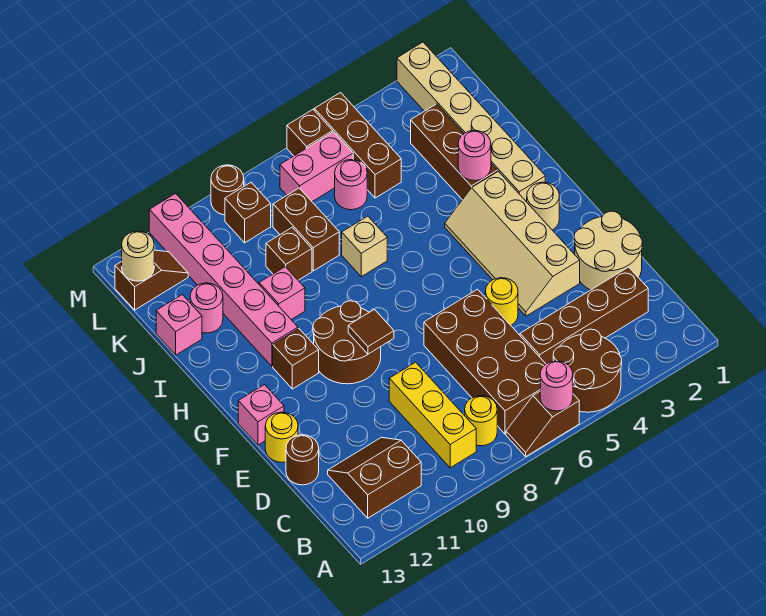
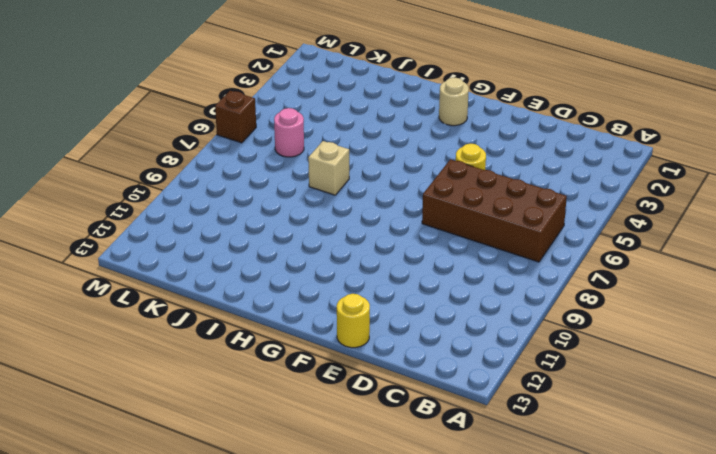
none -> brown 2x2 round brick [553,329,622,412]
none -> brown 1x2 slope [506,392,579,456]
none -> yellow 1x1 round brick [465,396,497,446]
none -> yellow 1x3 brick [389,362,476,468]

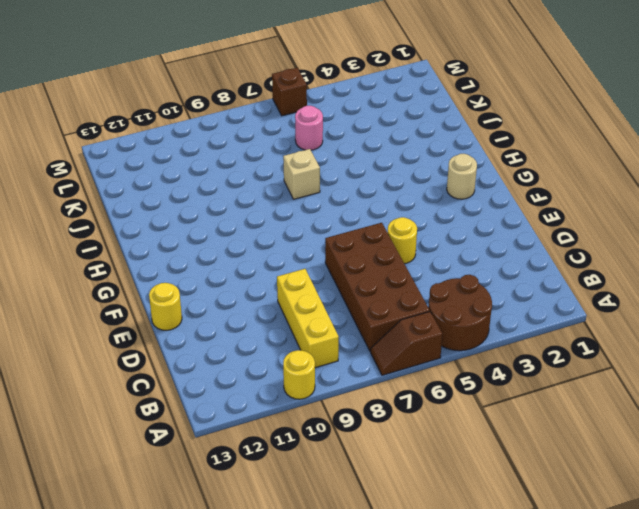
yellow 1x1 round brick [283,350,315,399] -> yellow 1x1 round brick moved to [465,396,497,446]
none -> brown 2x2 slope [328,437,421,518]
none -> brown 1x4 brick [520,267,648,364]
none -> tan 2x2 round brick [574,211,643,290]
none -> brown 1x1 round brick [286,435,319,485]

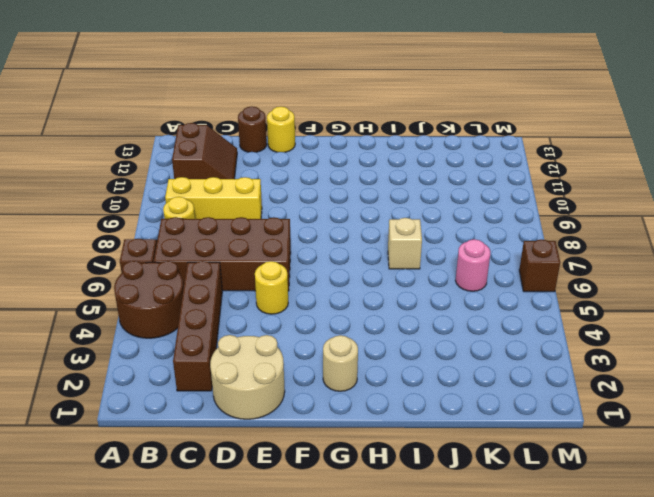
none -> tan 2x4 slope [445,171,580,316]
none -> brown 2x2 round brick [313,301,381,384]
none -> pink 1x1 brick [238,385,284,445]
none -> brown 1x1 brick [273,329,319,389]

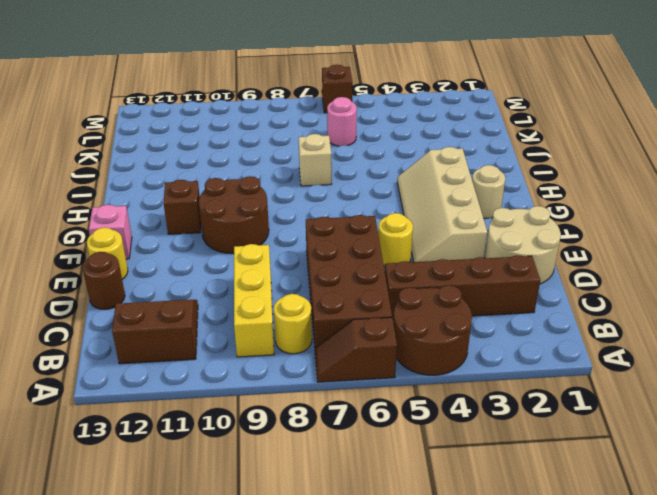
none -> tan 1x6 brick [397,42,545,202]
none -> pink 1x6 brick [149,193,298,366]
none -> brown 1x3 brick [411,104,497,200]
none -> pink 1x1 brick [259,267,305,320]

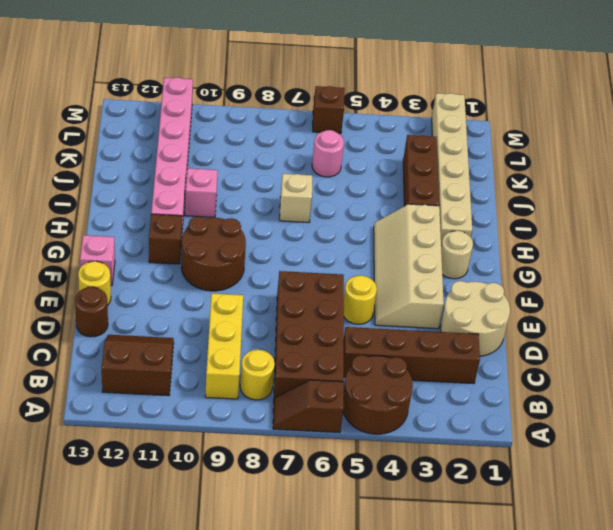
none -> brown 1x2 brick [273,188,339,271]
none -> brown 1x1 brick [266,227,312,280]
none -> pink 1x1 round brick [190,283,223,333]
none -> pink 1x1 brick [156,295,202,355]

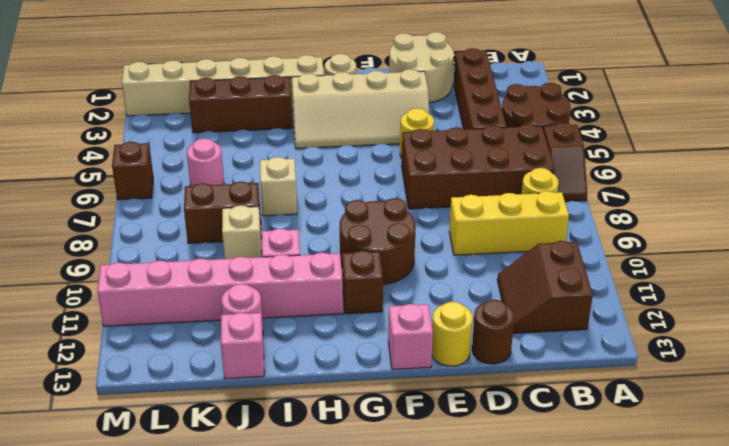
tan 1x1 brick [222,205,262,259] -> brown 1x1 brick [266,227,312,280]
none -> brown 1x3 brick [314,93,401,198]
none -> pink 1x2 brick [280,132,353,201]
none -> brown 1x1 brick [225,183,271,243]
none -> brown 1x2 slope [115,250,188,310]

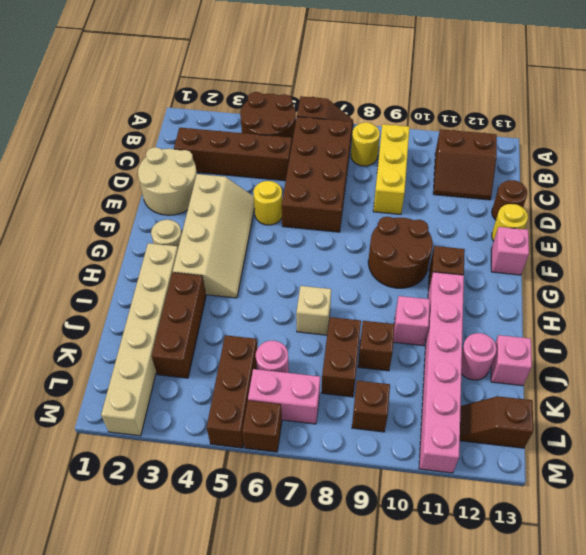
none -> brown 1x1 round brick [211,165,244,215]
none -> pink 1x1 round brick [540,361,573,411]
none -> brown 1x1 tile [348,310,394,354]
none -> pink 1x1 round brick [458,130,491,181]

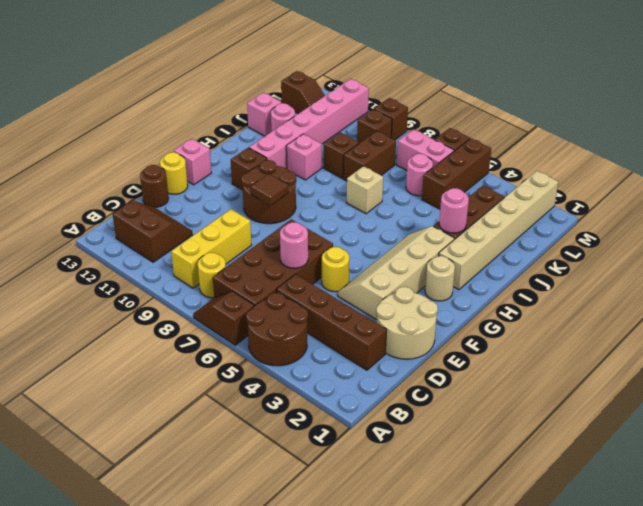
pink 1x1 round brick [280,222,308,268] -> pink 1x1 round brick moved to [540,361,573,411]
brown 1x1 brick [374,98,408,140] -> brown 1x1 round brick [211,165,244,215]
none -> tan 1x1 round brick [122,231,154,281]

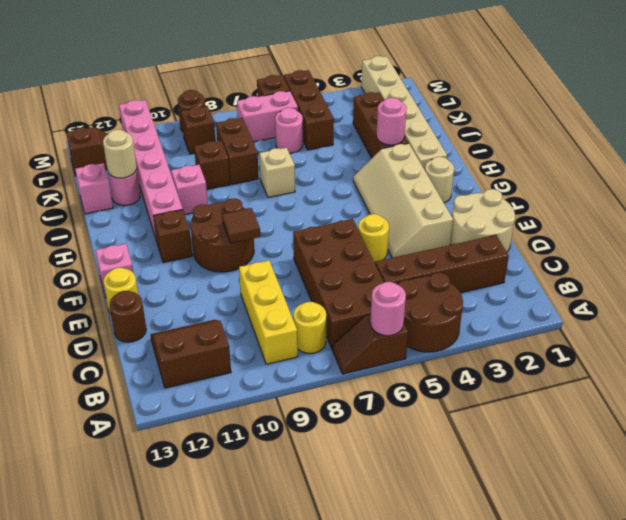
tan 1x1 round brick [103,130,137,178] -> tan 1x1 round brick moved to [122,231,154,281]

